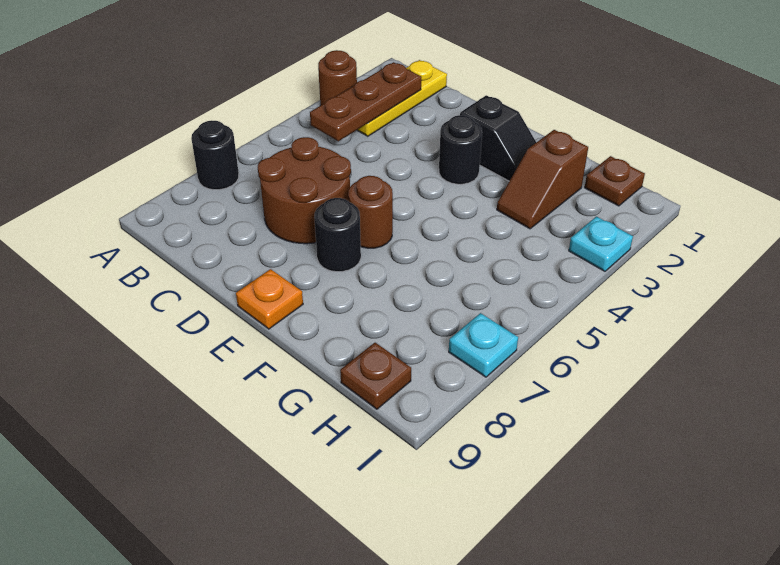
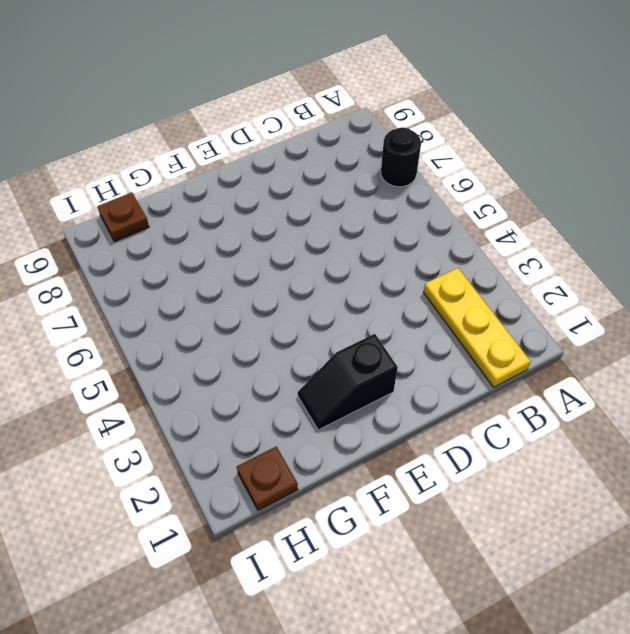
none -> brown 1x1 round brick [318,50,357,106]
none -> brown 2x2 round brick [258,137,351,244]
none -> black 1x1 round brick [439,115,482,184]

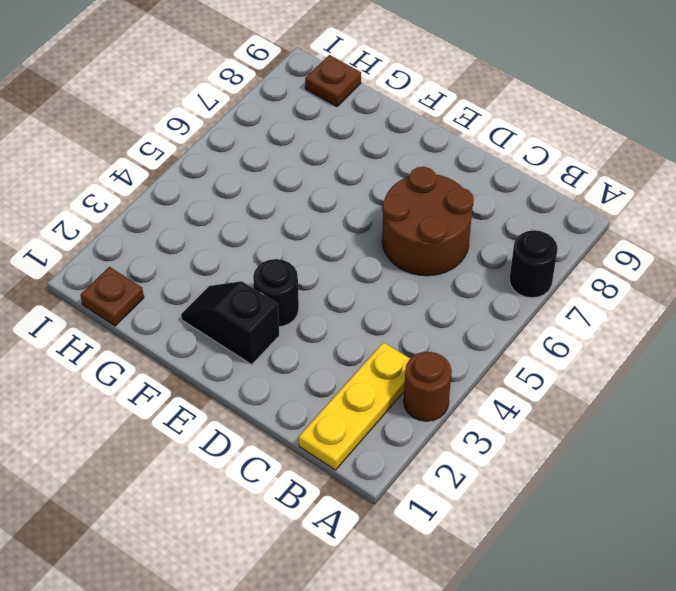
none -> brown 1x1 round brick [348,176,393,248]
none -> black 1x1 round brick [314,198,361,272]
none -> orange 1x1 plate [236,269,303,329]

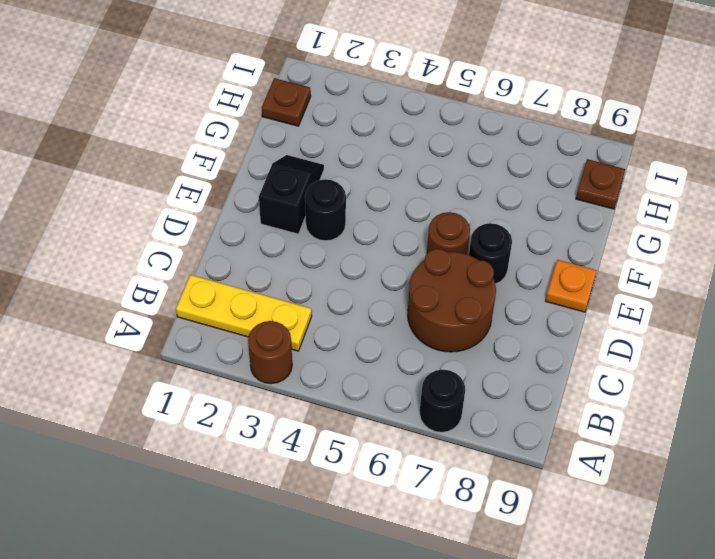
none -> brown 1x2 slope [497,130,588,229]
none -> cyan 1x1 plate [569,217,633,271]
none -> cyan 1x1 plate [449,313,518,377]

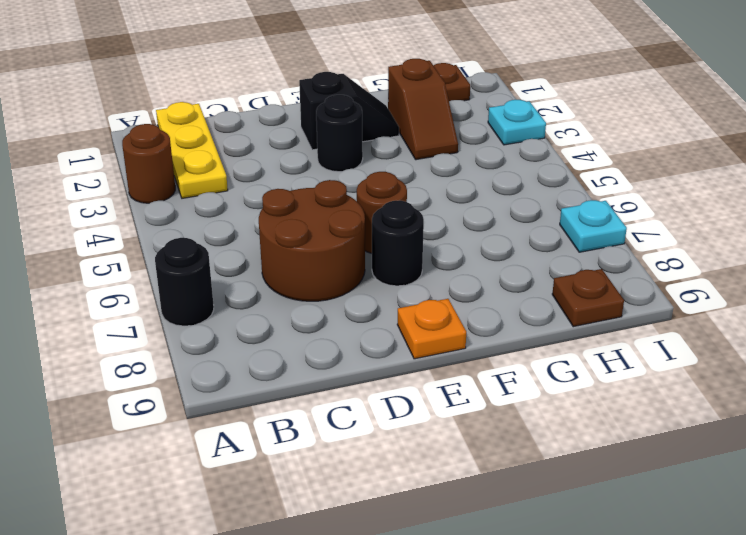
none -> brown 1x3 plate [310,62,421,141]

